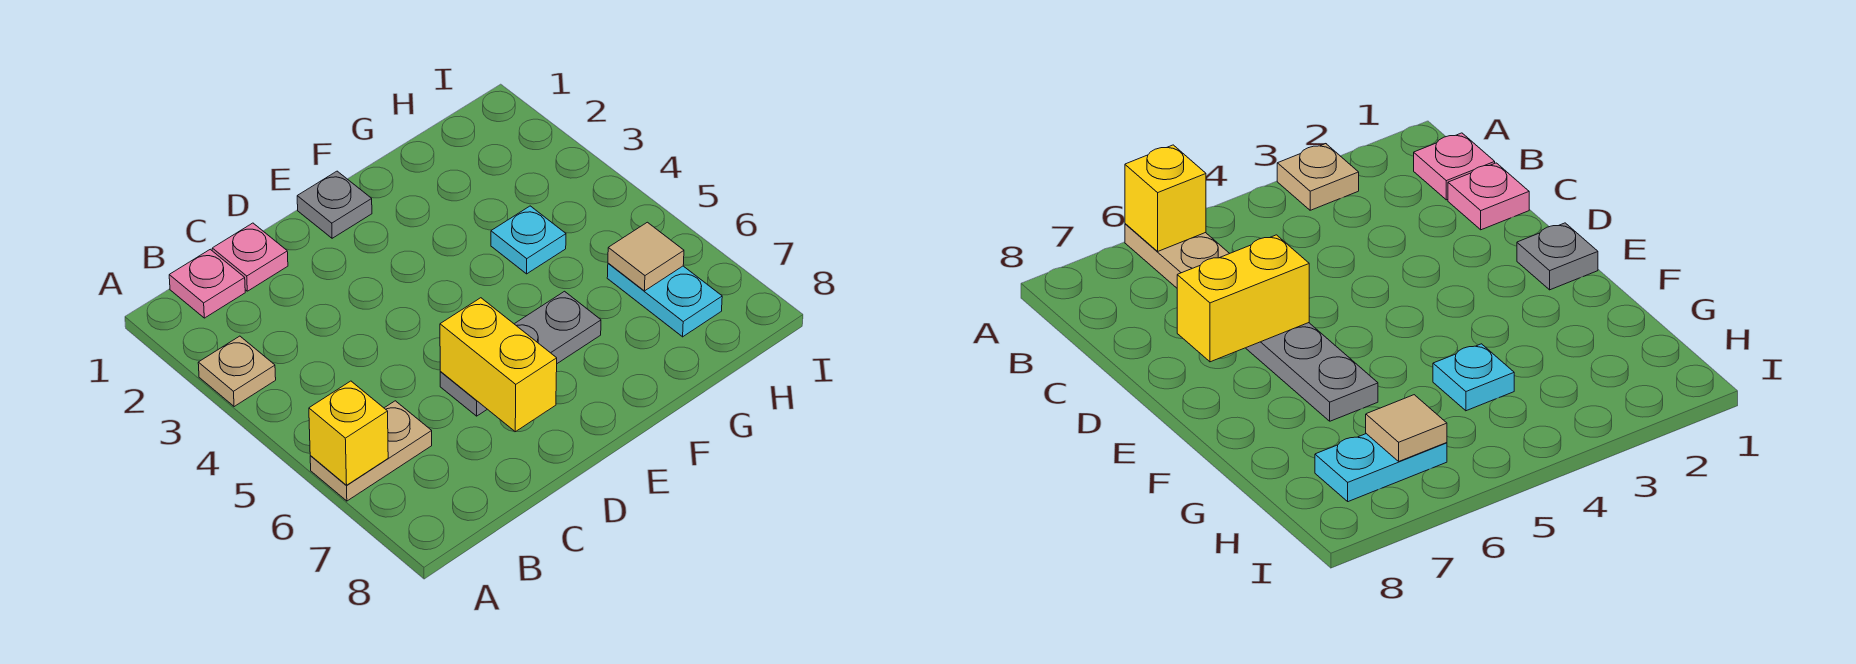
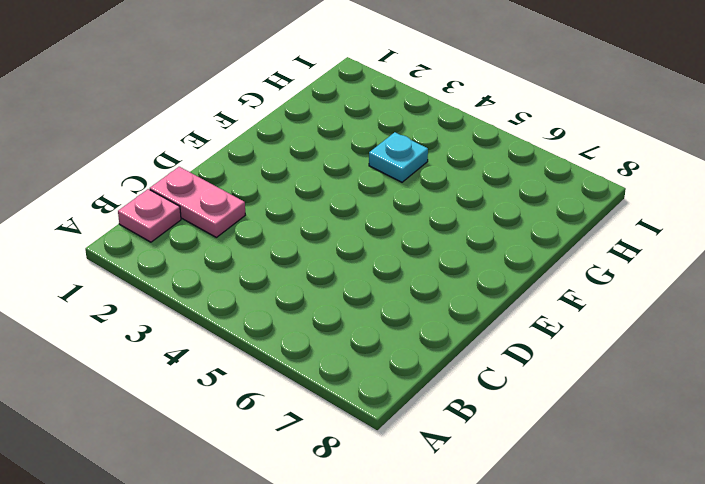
pink 1x2 plate [150,167,245,237] -> pink 1x1 plate [212,223,288,291]
none -> tan 1x1 plate [198,336,276,407]
none -> tan 1x2 plate [310,401,432,501]

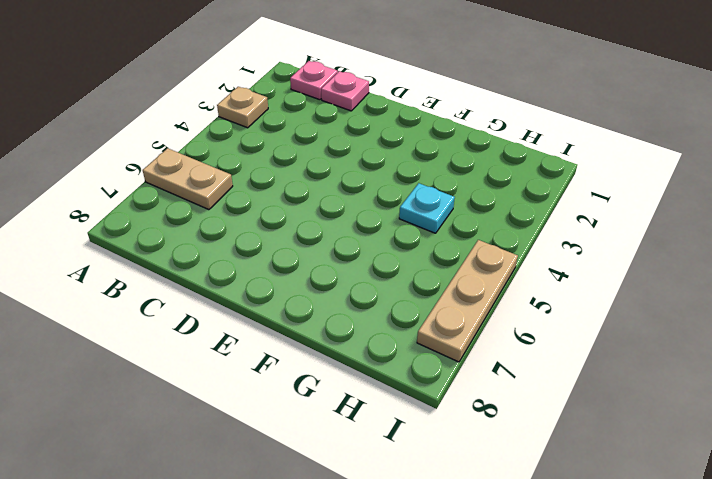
tan 1x3 plate [417,240,518,362] -> none
none -> grey 1x3 plate [440,291,601,416]
none -> grey 1x1 plate [297,171,372,238]

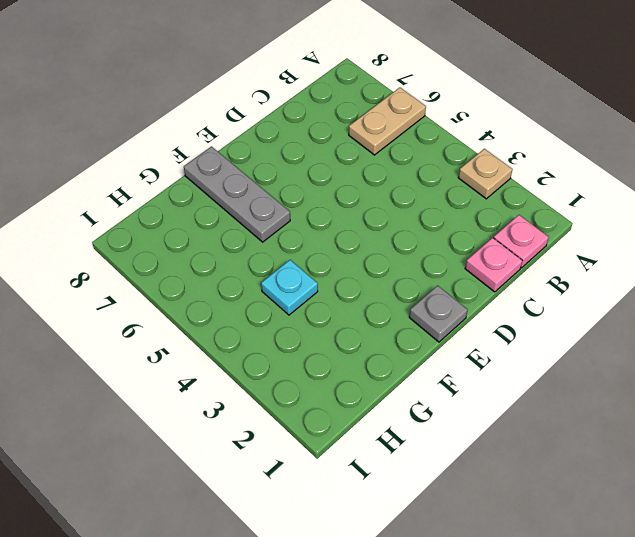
grey 1x3 plate [184,147,290,242] -> grey 1x3 plate turned to [440,291,601,416]
none -> cyan 1x2 plate [607,263,722,337]
none -> yellow 1x1 brick [309,381,388,485]

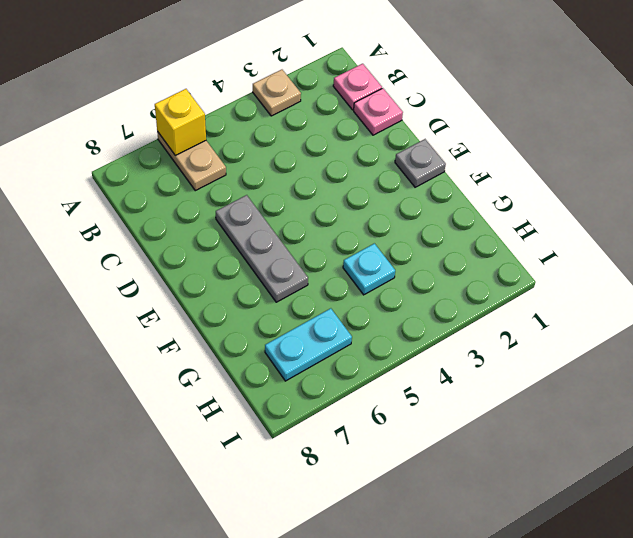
none -> yellow 1x2 brick [440,298,557,432]
none -> tan 1x1 tile [608,222,684,291]

